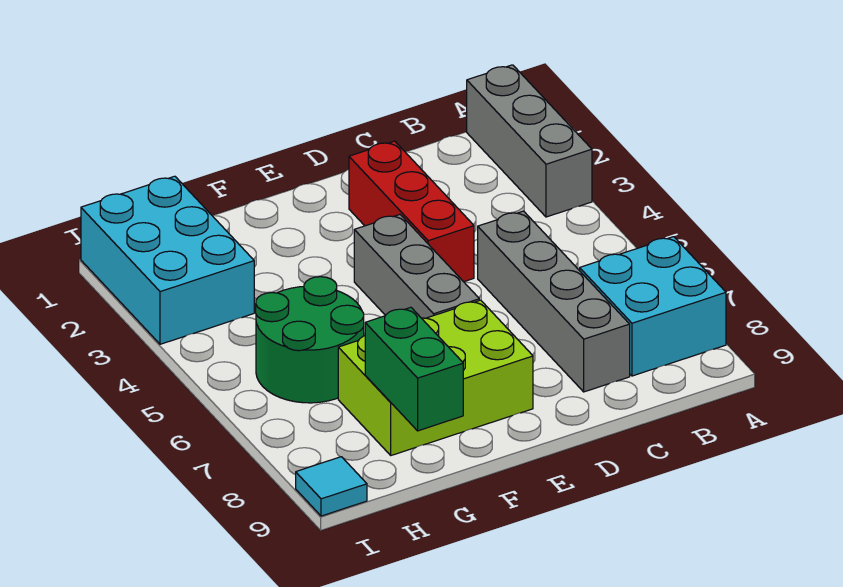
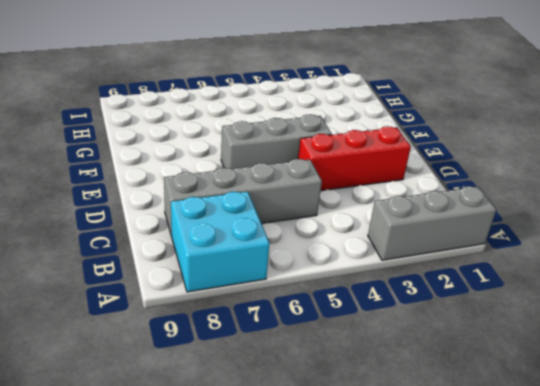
none -> lime 2x3 brick [338,300,533,455]
none -> green 2x2 round brick [256,277,364,403]

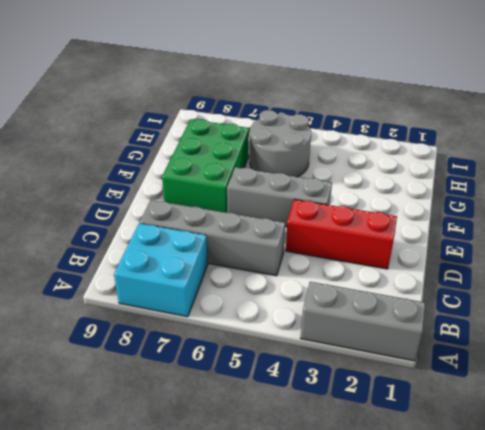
green 2x3 brick [162,119,249,213] -> lime 2x3 brick [338,300,533,455]
grey 2x2 round brick [250,110,311,177] -> green 2x2 round brick [256,277,364,403]
none -> cyan 2x3 brick [81,176,254,344]
none -> cyan 1x1 tile [296,457,367,516]

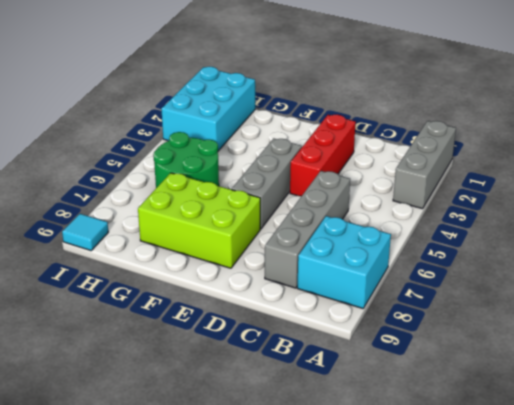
none -> green 1x2 brick [365,307,463,431]

